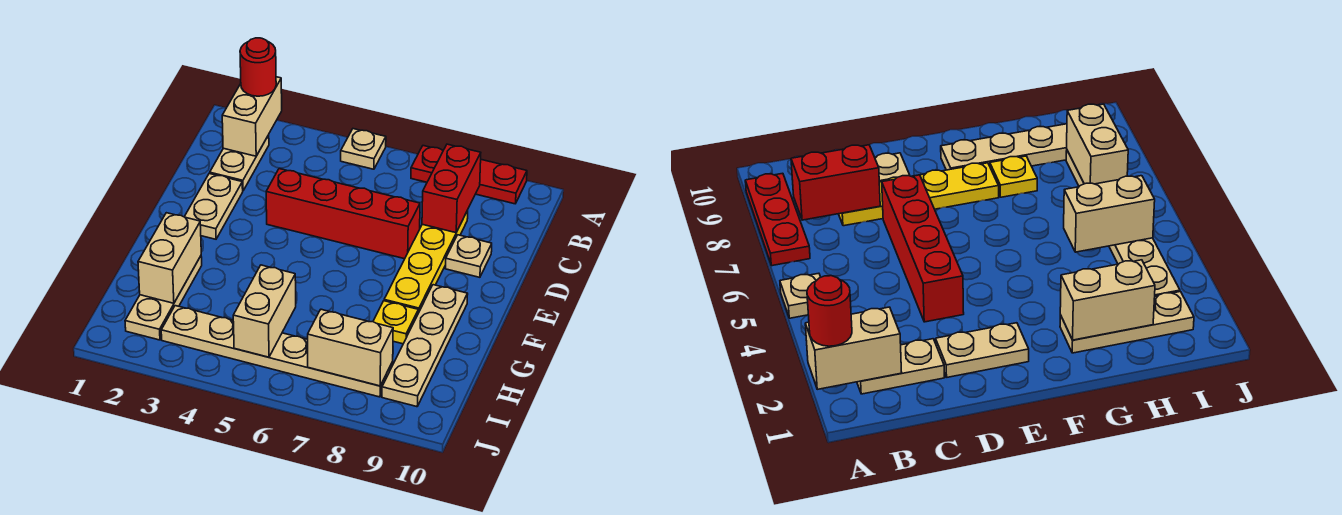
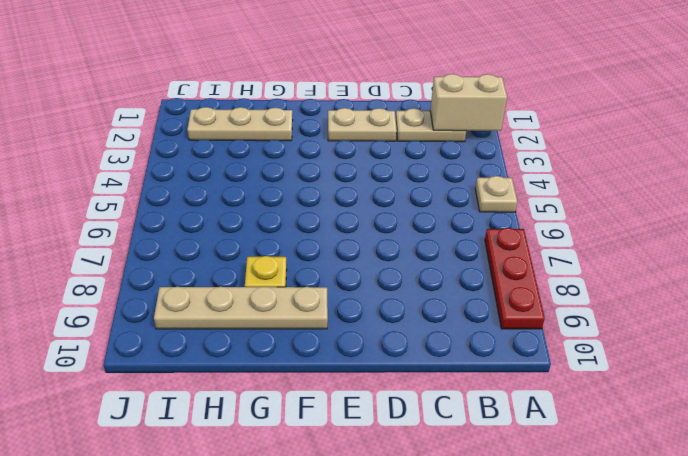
none -> yellow 1x4 plate [384,211,468,313]
none -> red 1x4 brick [266,169,420,259]
none -> tan 1x1 plate [445,235,492,277]

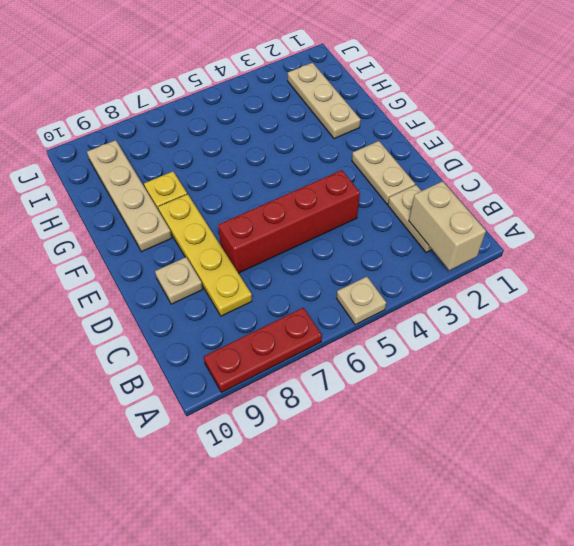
none -> tan 1x6 plate [161,306,393,397]
none -> red 1x2 brick [422,144,481,233]
none -> tan 1x2 brick [138,213,201,303]

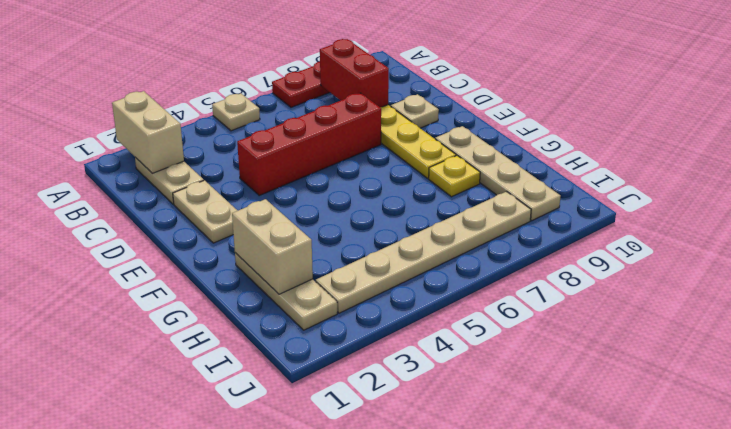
none -> tan 1x2 brick [233,265,296,357]
none -> tan 1x2 brick [308,309,393,386]
none -> red 1x1 round brick [240,38,276,96]

